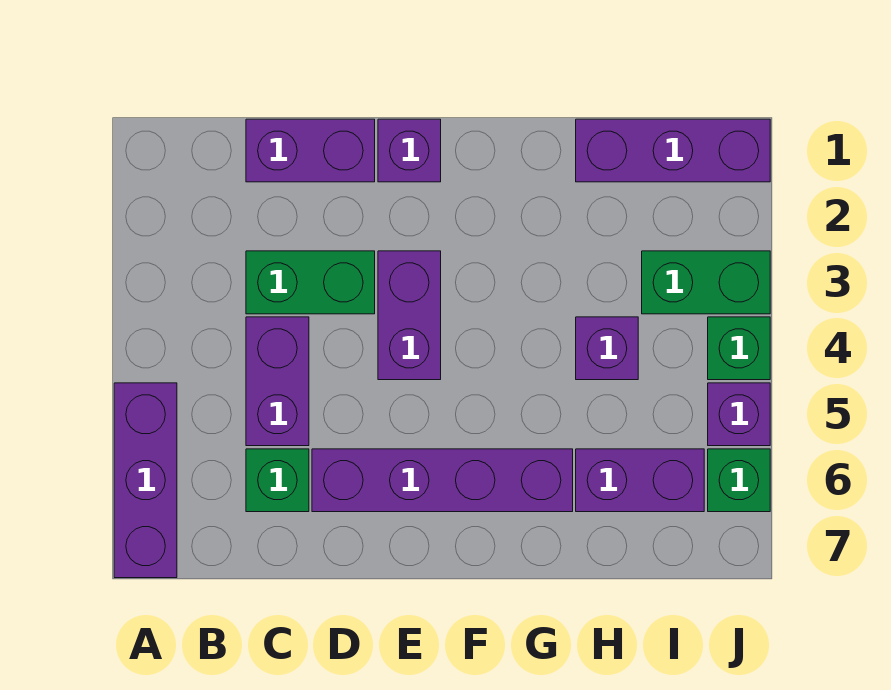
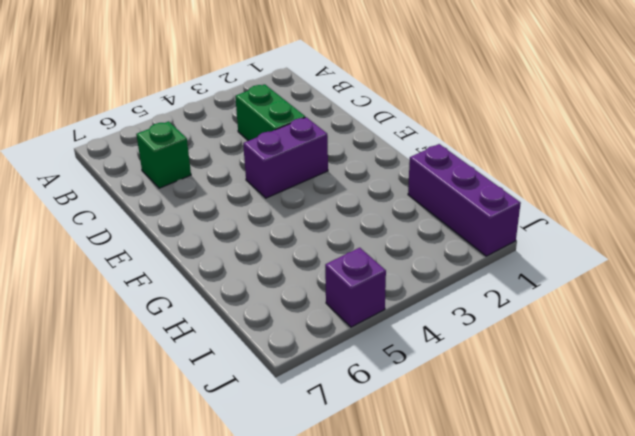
none -> purple 1x3 brick [114,383,177,578]
none -> purple 1x2 brick [246,119,375,182]
none -> purple 1x2 brick [246,317,309,446]

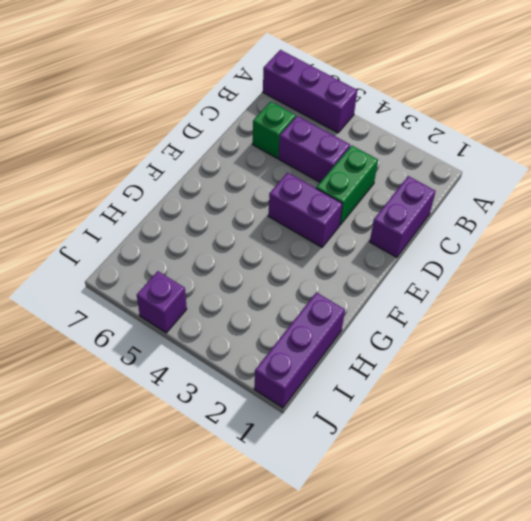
none -> purple 1x4 brick [312,449,573,512]
none -> purple 1x1 brick [378,119,441,182]
none -> purple 1x1 brick [576,317,638,380]

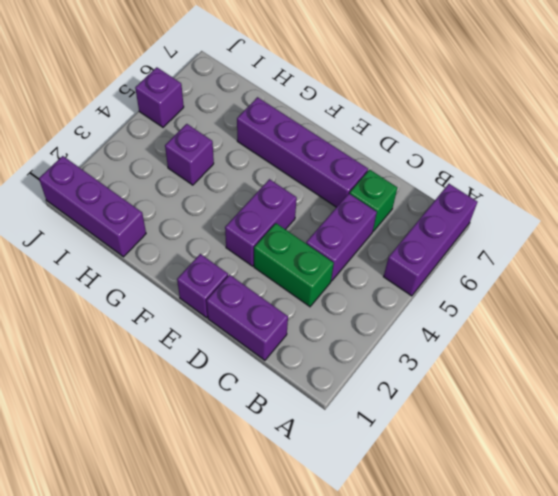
none -> purple 1x2 brick [576,449,704,512]
none -> green 1x2 brick [642,251,770,314]
none -> green 1x1 brick [708,317,770,380]

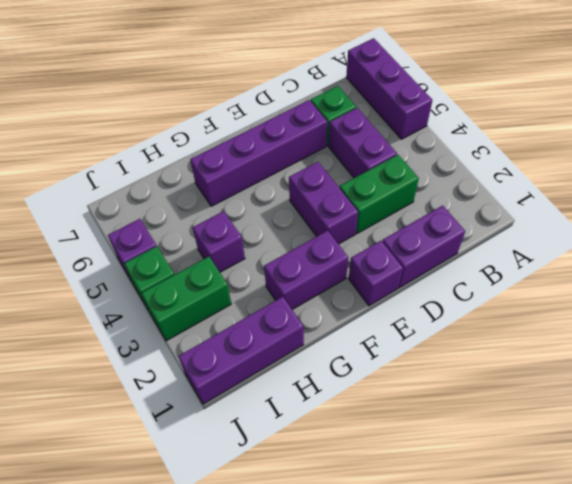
purple 1x2 brick [264,231,348,309] -> purple 1x2 brick moved to [576,449,704,512]
none -> green 1x1 brick [708,449,770,512]

